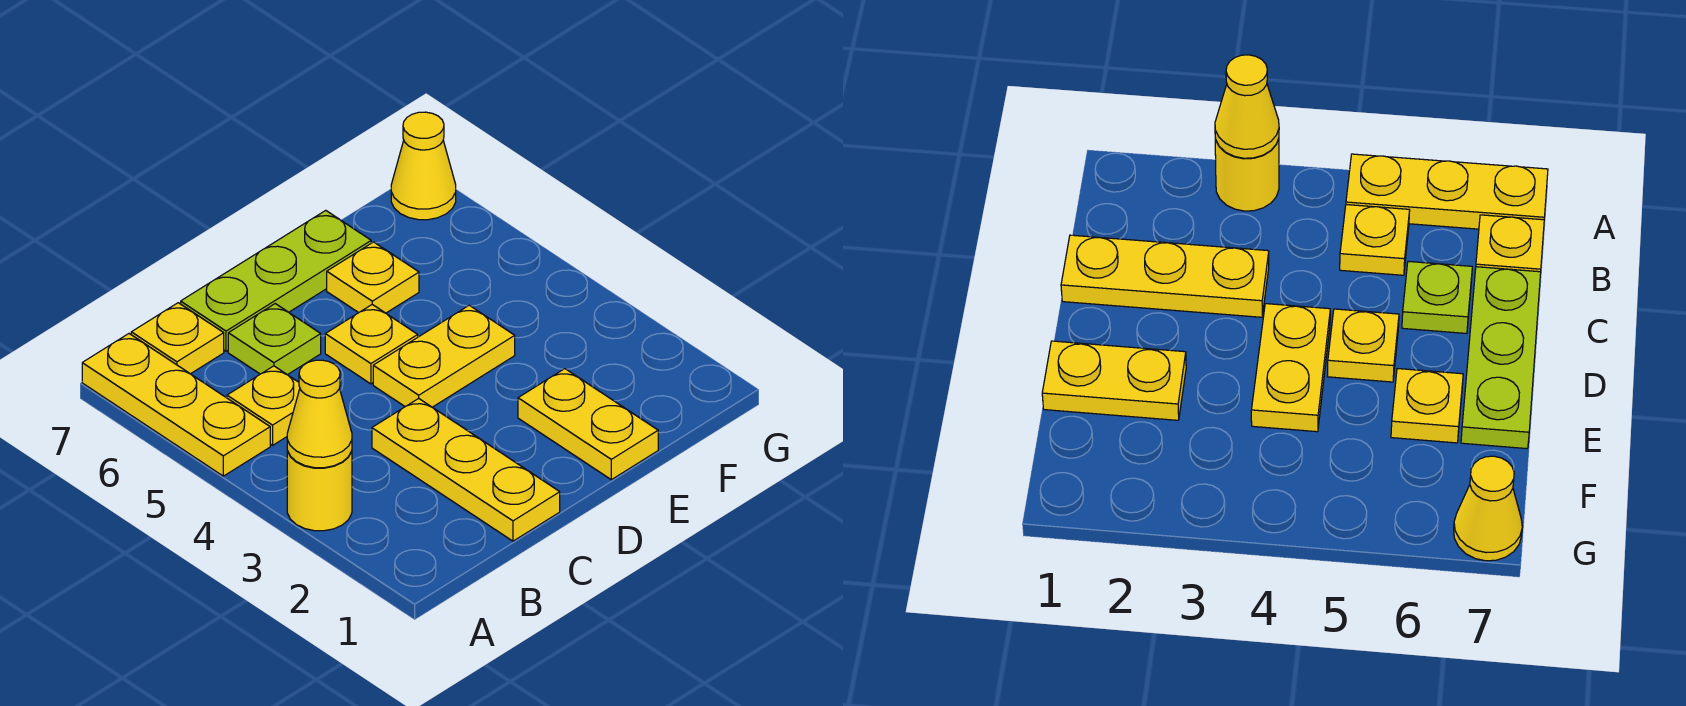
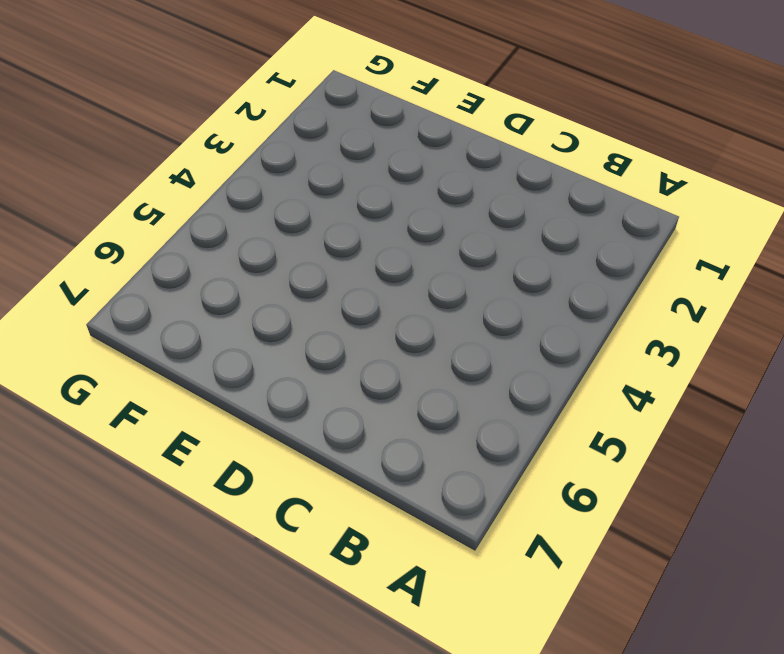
none -> yellow 1x1 round brick [287,451,352,531]
none -> yellow 1x3 plate [82,334,270,476]
none -> yellow 1x1 plate [227,366,300,445]

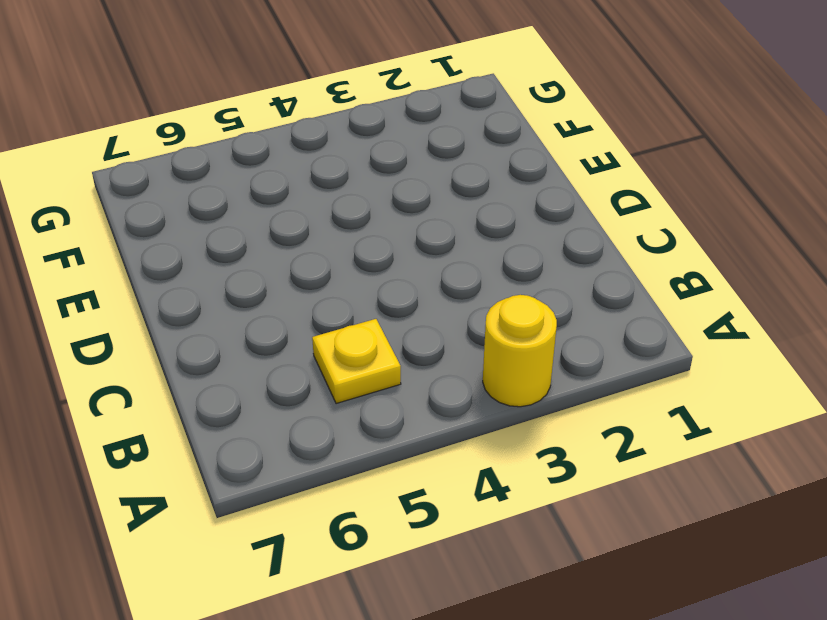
none -> yellow 1x3 plate [82,334,270,476]
none -> yellow 1x1 plate [131,303,224,374]
none -> yellow 1x3 plate [372,398,560,541]

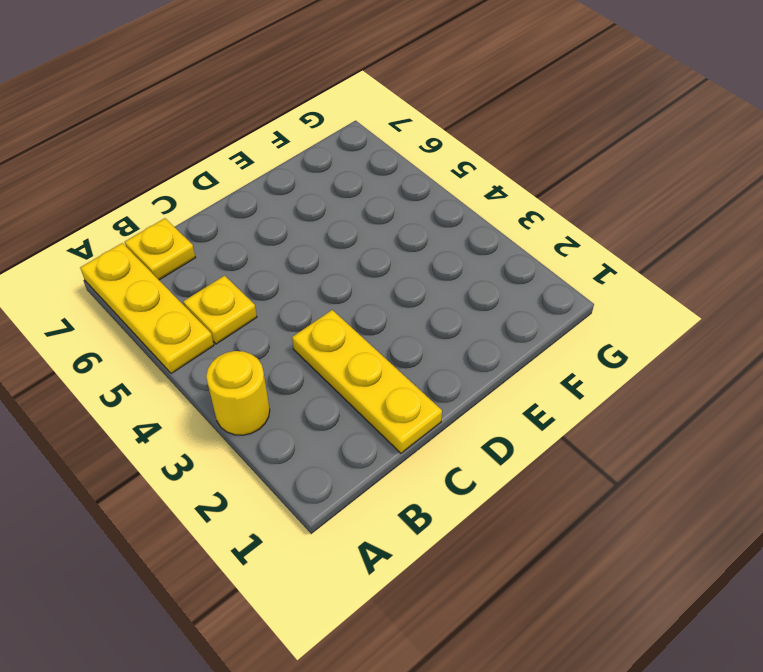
none -> lime 1x1 plate [228,304,321,375]
none -> lime 1x3 plate [181,210,371,351]
none -> yellow 1x2 plate [373,305,515,407]

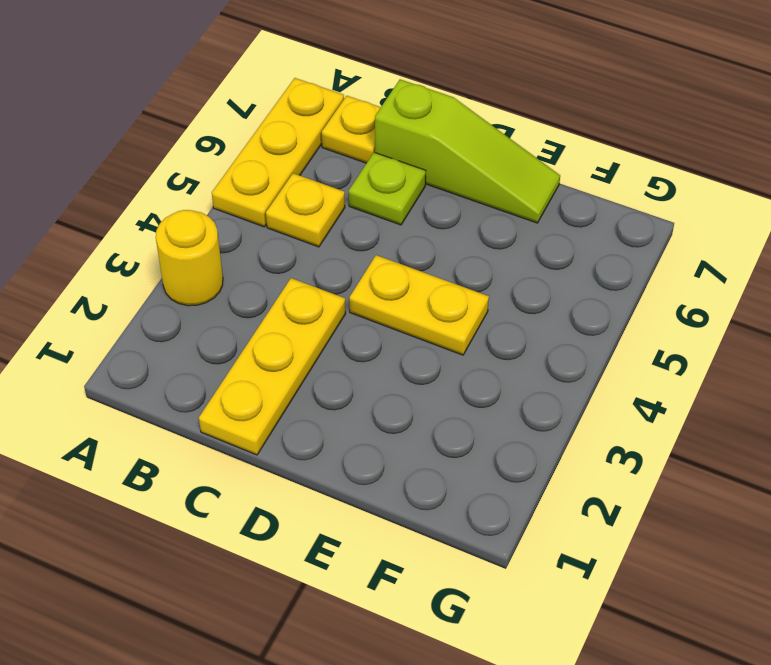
lime 1x3 slope [375,79,560,223] -> lime 1x3 plate [181,210,371,351]
none -> yellow 1x1 plate [325,305,418,384]
none -> yellow 1x2 plate [518,369,658,480]
none -> yellow 1x1 plate [327,242,419,313]

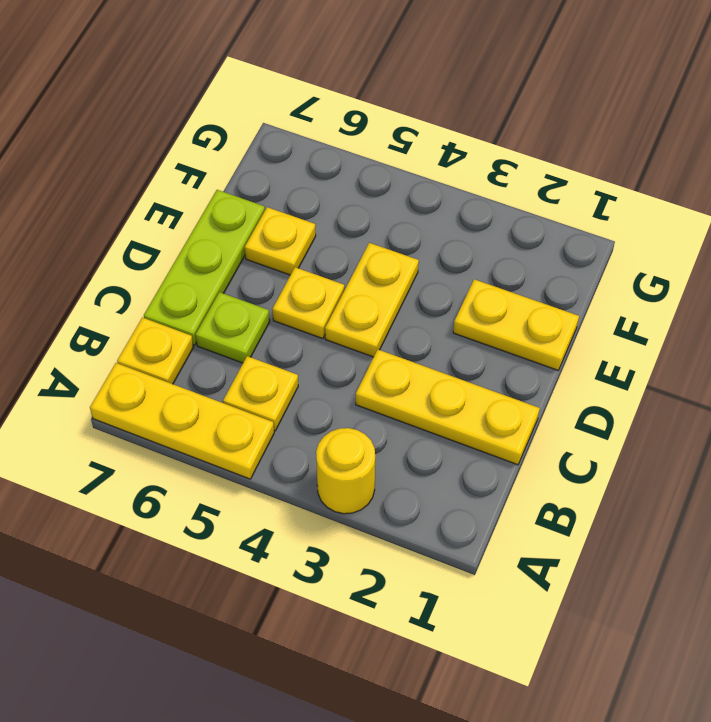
none -> yellow 1x1 cone [391,112,456,220]
none -> yellow 1x1 cone [287,360,352,468]

